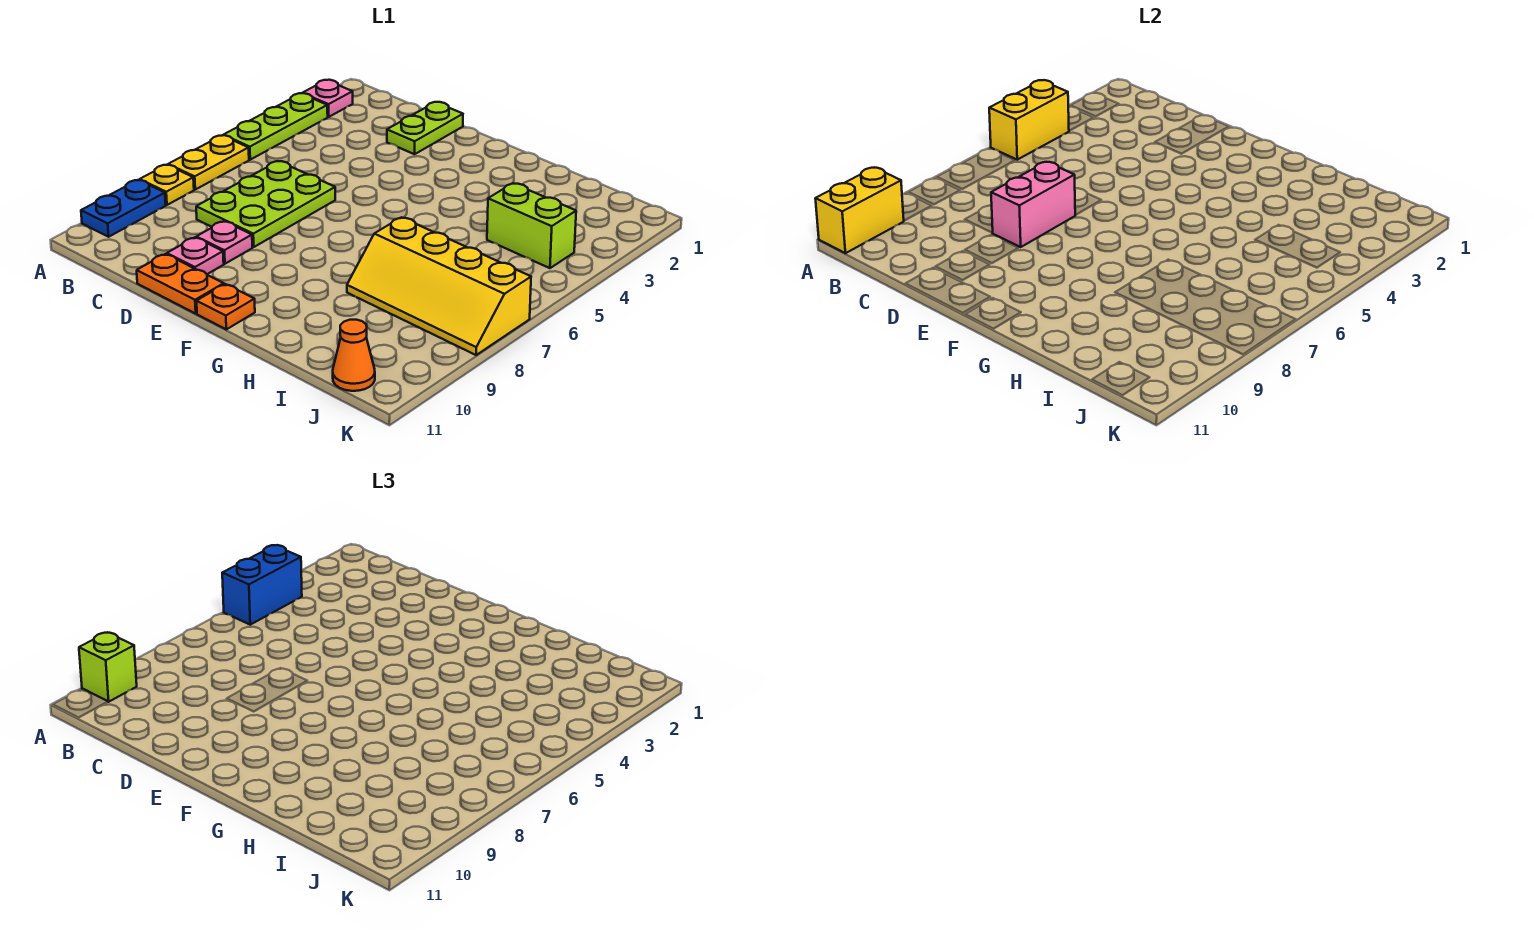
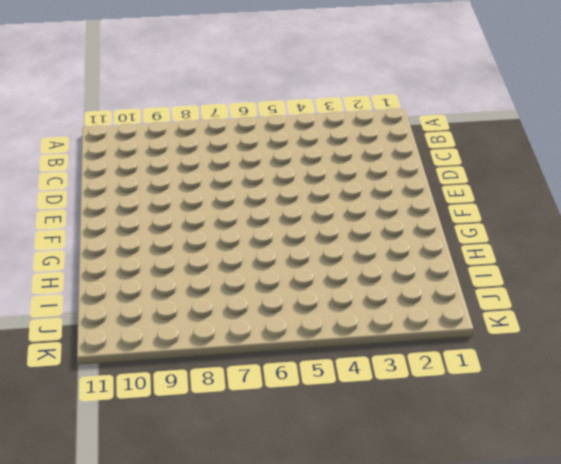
none -> pink 1x1 plate [303,80,353,117]
none -> lime 1x3 plate [224,93,328,160]
none -> yellow 1x2 plate [168,135,249,189]

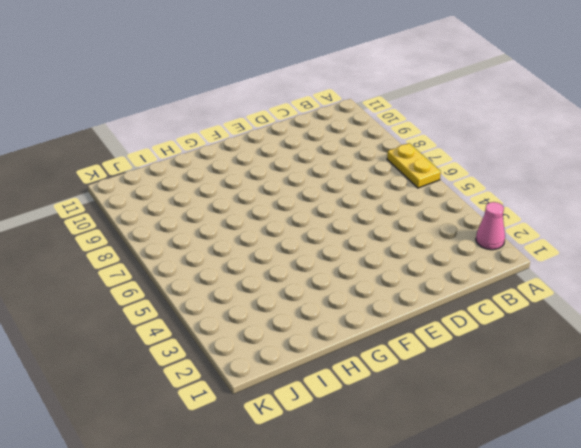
pink 1x1 cone [476,202,505,250] -> pink 1x1 plate [303,80,353,117]
none -> lime 1x3 plate [224,93,328,160]
none -> yellow 1x1 plate [140,165,194,205]
none -> blue 1x2 plate [81,180,166,237]

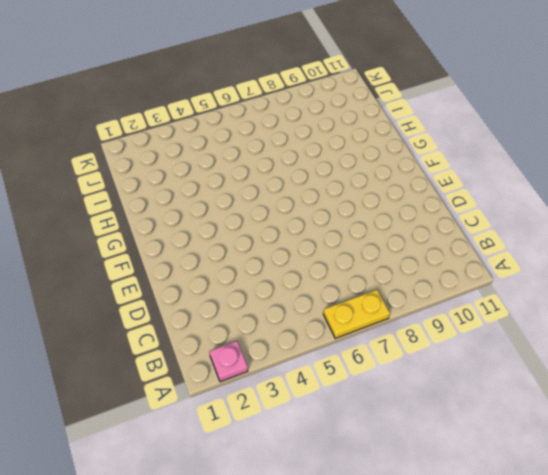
none -> lime 1x3 plate [224,93,328,160]
none -> yellow 1x1 plate [140,165,194,205]
none -> blue 1x2 plate [81,180,166,237]

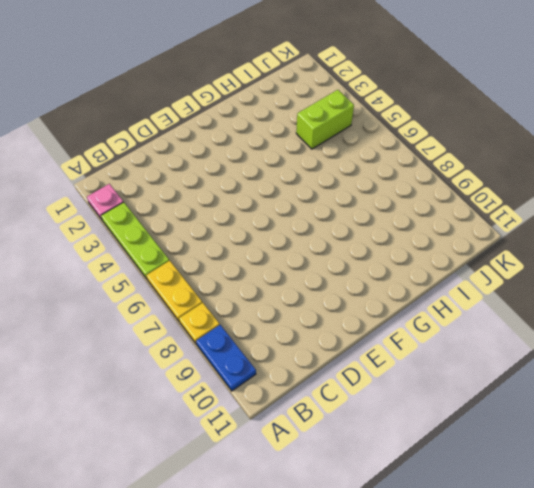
none -> lime 2x3 plate [196,161,335,247]
none -> lime 1x2 plate [387,102,463,154]
none -> pink 1x1 plate [196,221,252,264]

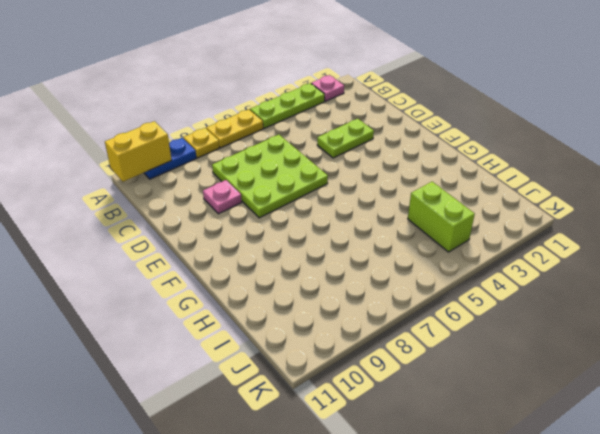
lime 3x3 plate [212,135,328,218] -> lime 2x3 plate [196,161,335,247]
lime 1x2 plate [317,119,374,158] -> lime 1x2 plate moved to [387,102,463,154]
none -> pink 1x1 plate [167,237,224,274]
none -> orange 1x2 plate [137,254,224,314]
none -> orange 1x1 plate [197,284,255,329]

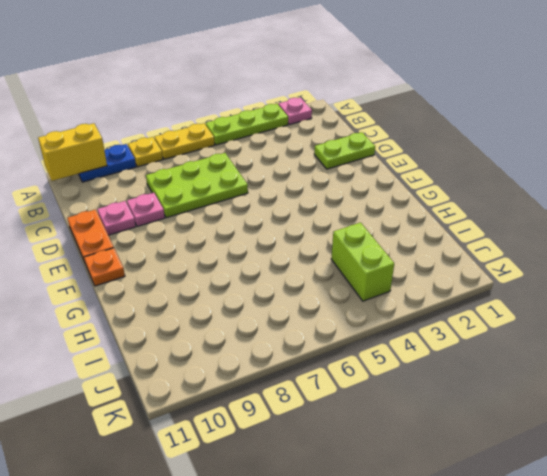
none -> yellow 2x4 slope [347,217,531,355]
none -> orange 1x1 cone [333,320,375,391]
none -> yellow 1x2 brick [989,80,1069,160]

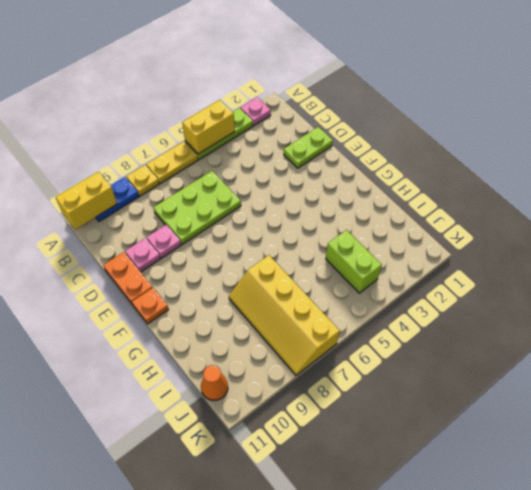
none -> pink 1x2 brick [991,162,1075,247]
none -> blue 1x2 brick [222,545,302,625]
none -> lime 1x1 brick [79,633,137,702]

